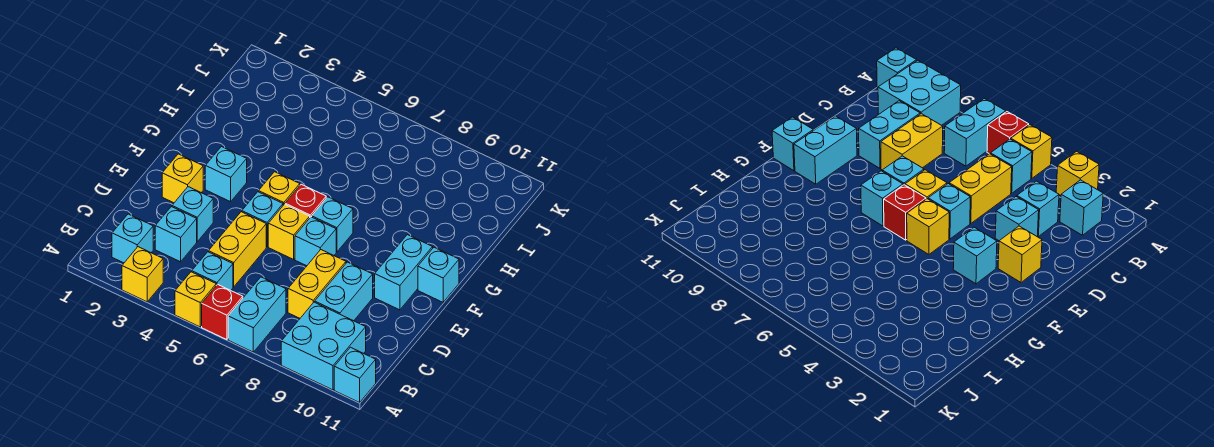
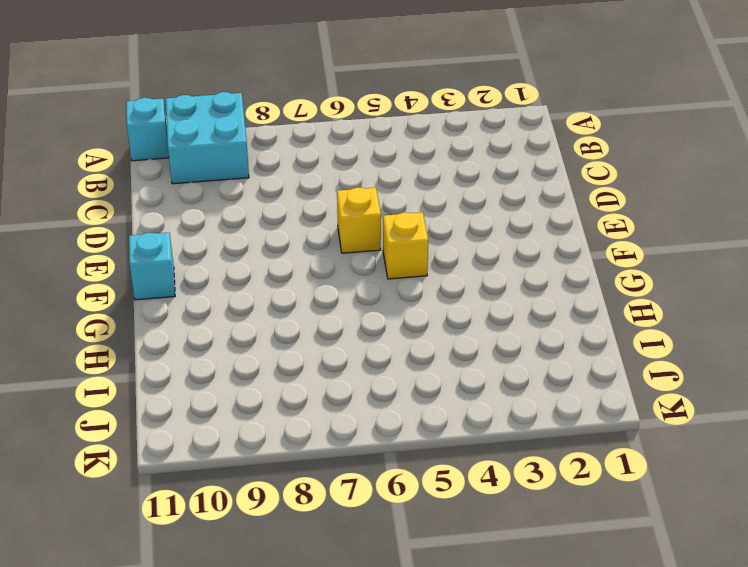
none -> yellow 1x1 brick [122,247,163,302]
none -> yellow 1x1 brick [175,272,216,327]
none -> red 1x1 brick [202,284,243,340]

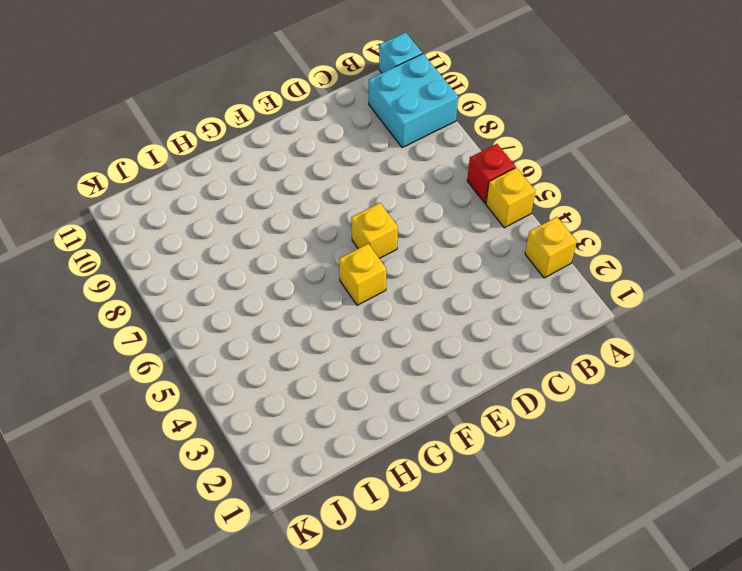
none -> cyan 1x2 brick [228,277,286,352]
none -> cyan 1x1 brick [112,214,153,263]
none -> cyan 1x1 brick [192,252,233,290]

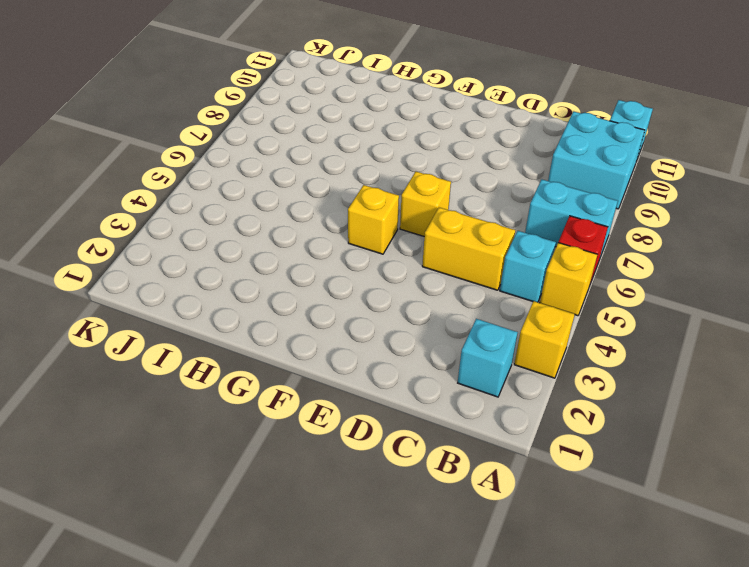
none -> cyan 1x1 brick [155,207,197,262]
none -> yellow 1x2 brick [288,250,346,318]
none -> cyan 1x2 brick [315,262,373,321]

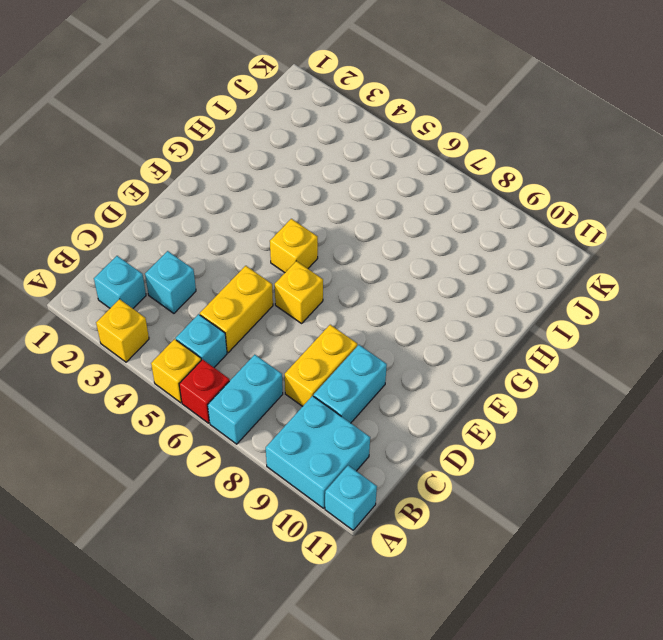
none -> cyan 1x1 brick [172,187,213,242]
none -> yellow 1x1 brick [162,154,203,203]
none -> cyan 1x1 brick [242,192,283,247]

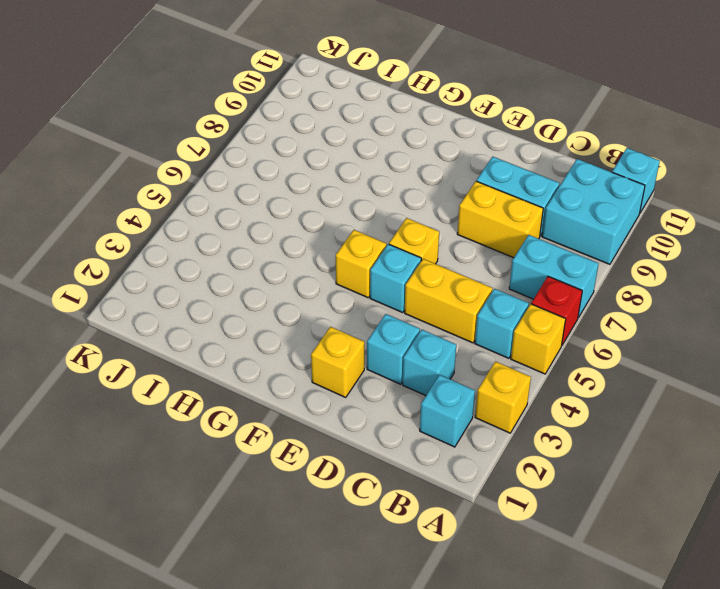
none -> cyan 1x1 brick [295,217,336,266]
none -> cyan 1x2 brick [375,235,433,310]
none -> cyan 1x1 brick [205,147,247,202]

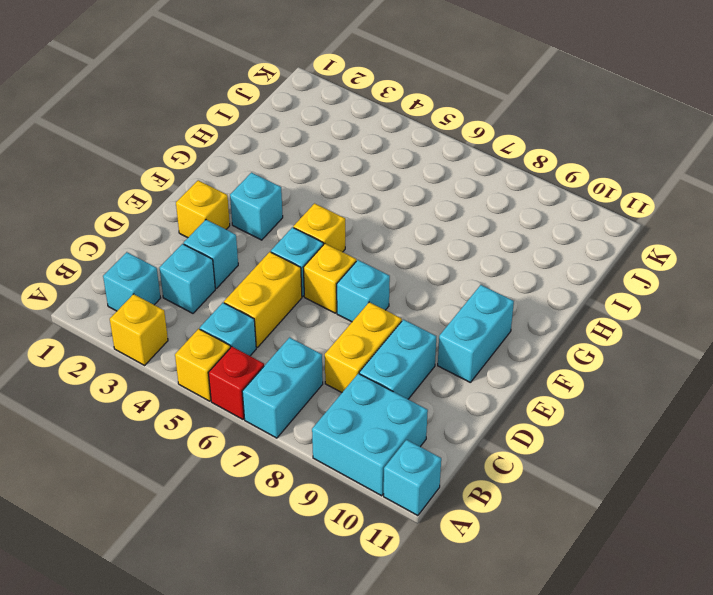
none -> red 1x1 brick [285,184,326,217]
none -> cyan 1x1 brick [312,197,353,252]
none -> cyan 1x1 brick [418,247,459,302]

